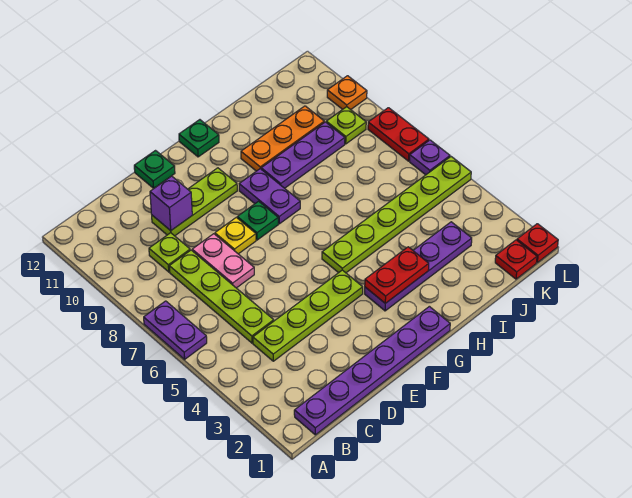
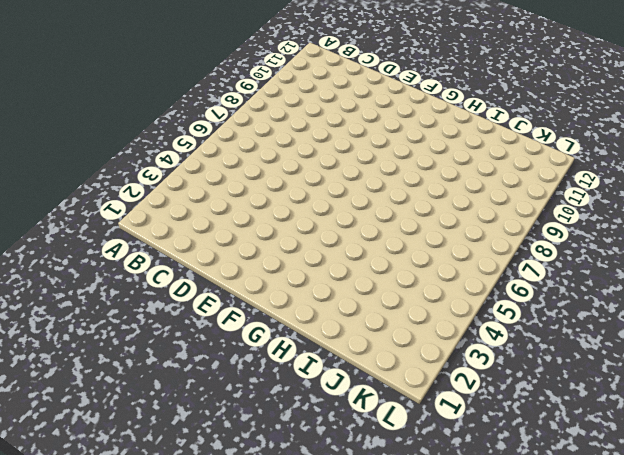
none -> purple 1x2 plate [144,301,207,359]
none -> purple 1x6 plate [294,306,450,435]
none -> lime 1x4 plate [253,270,363,361]

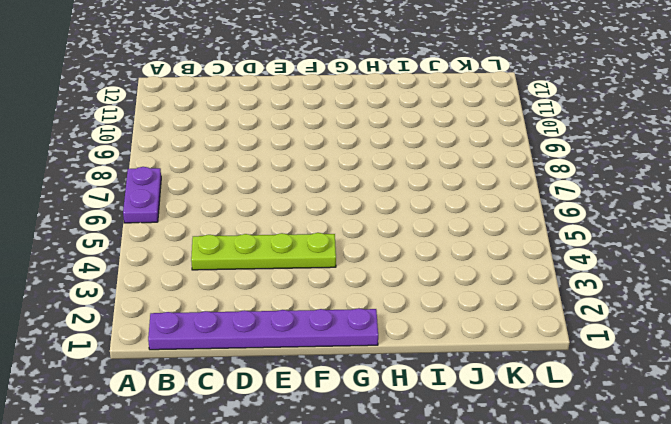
none -> lime 1x4 plate [169,250,274,343]
none -> lime 1x1 plate [149,233,190,272]
none -> pink 1x2 plate [192,234,254,288]

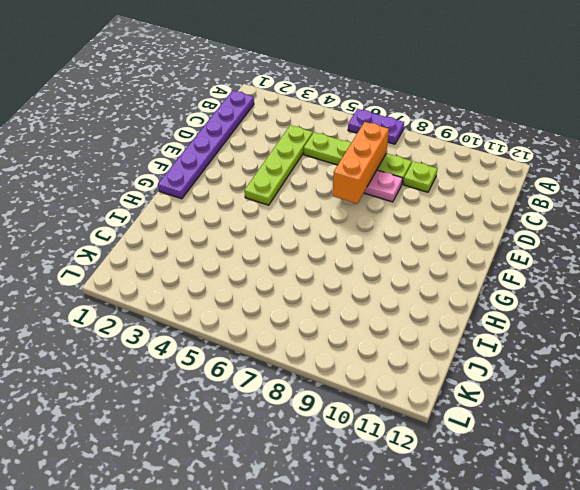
orange 1x3 brick [333,122,389,204] -> none
none -> lime 1x3 plate [152,168,237,236]
none -> yellow 1x1 plate [215,217,256,254]
none -> green 1x1 plate [134,151,175,188]

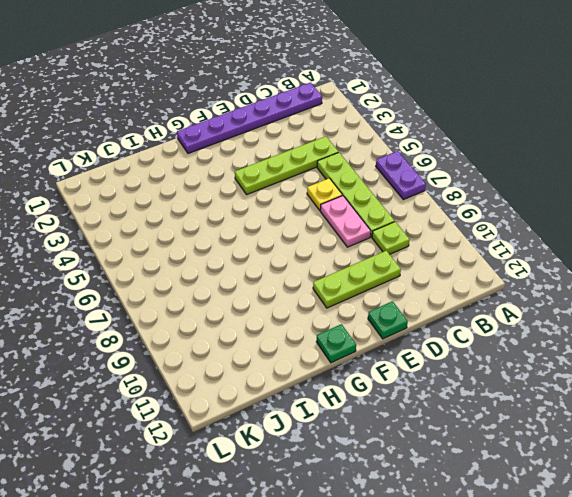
yellow 1x1 plate [307,178,342,210] -> yellow 1x1 plate moved to [215,217,256,254]
none -> green 1x1 plate [237,201,278,240]
none -> purple 1x4 plate [365,222,472,311]
none -> lime 1x6 plate [322,157,471,273]

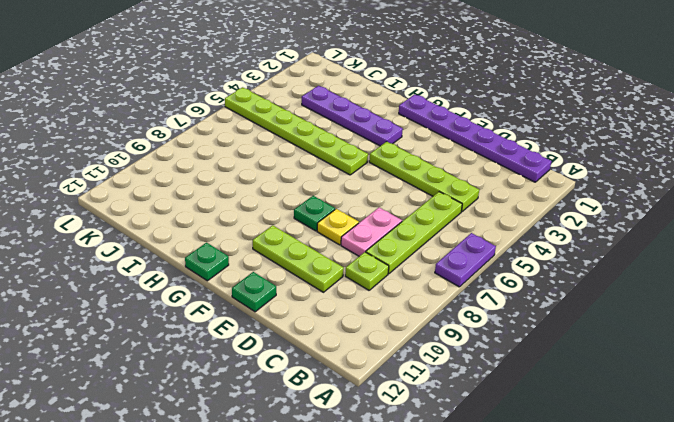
none -> purple 1x2 plate [239,169,300,224]
none -> purple 1x3 plate [261,122,345,188]
none -> orange 1x3 plate [241,106,324,171]

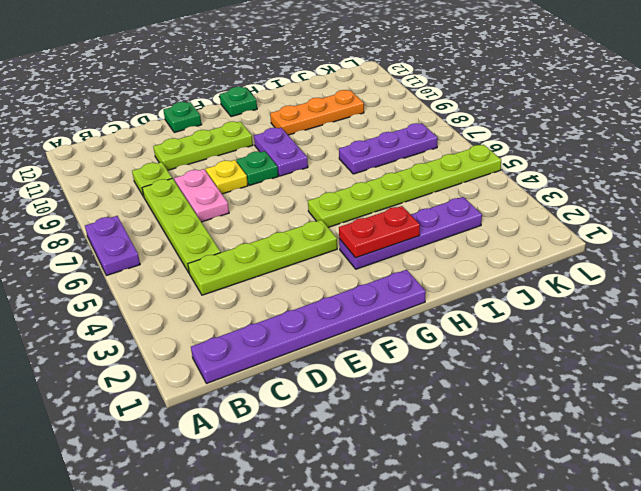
purple 1x3 plate [339,123,438,174] -> purple 1x3 plate moved to [261,122,345,188]
none -> red 1x1 plate [495,240,537,279]
none -> lime 1x1 plate [326,107,366,144]
none -> red 1x1 plate [517,224,558,263]

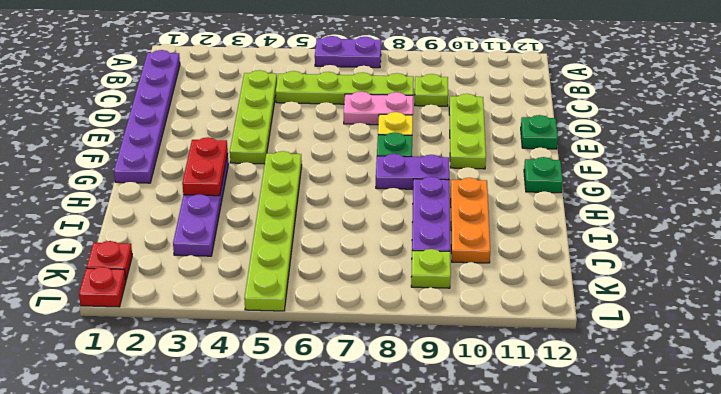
none -> purple 1x1 plate [410,140,450,175]
none -> red 1x2 plate [368,108,429,161]
none -> orange 1x1 plate [327,76,367,110]

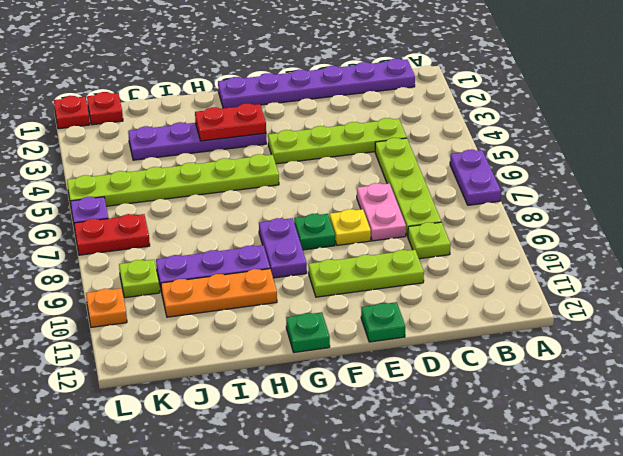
red 1x2 plate [74,214,150,255] -> red 1x2 plate turned to [368,108,429,161]
none -> purple 1x1 brick [150,176,192,231]

